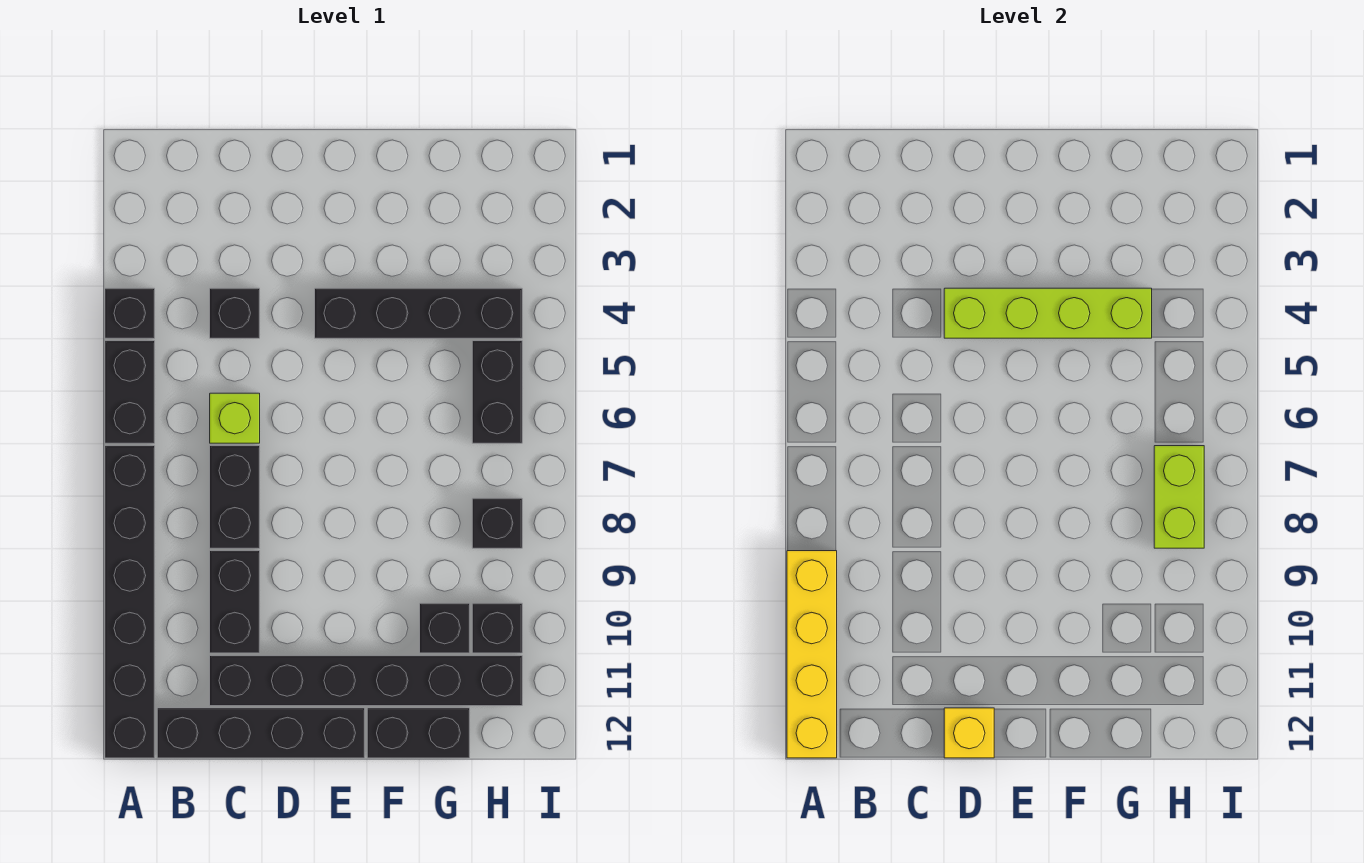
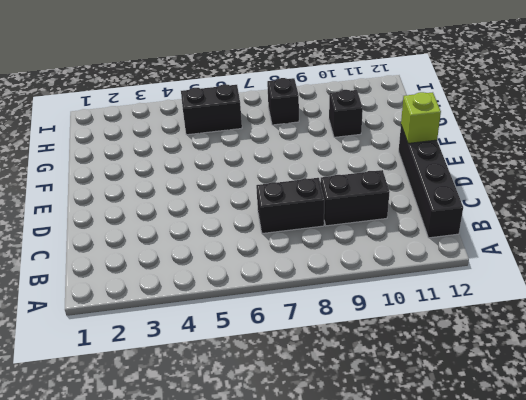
lime 1x1 brick [401,92,441,143] -> lime 1x1 brick moved to [210,393,260,443]
none -> black 1x1 brick [105,288,155,338]
none -> black 1x2 brick [105,341,155,443]
none -> black 1x6 brick [105,446,155,758]

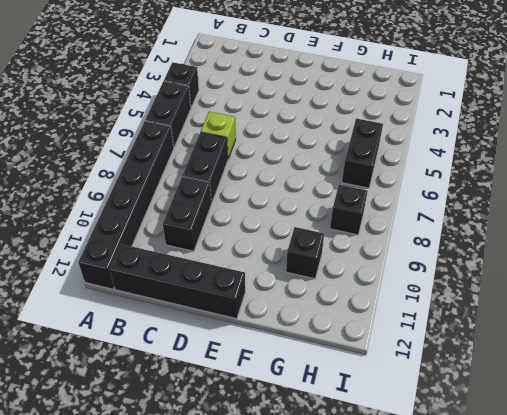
none -> black 1x1 brick [210,288,260,338]
none -> black 1x6 brick [210,656,522,706]
none -> black 1x4 brick [315,288,522,338]

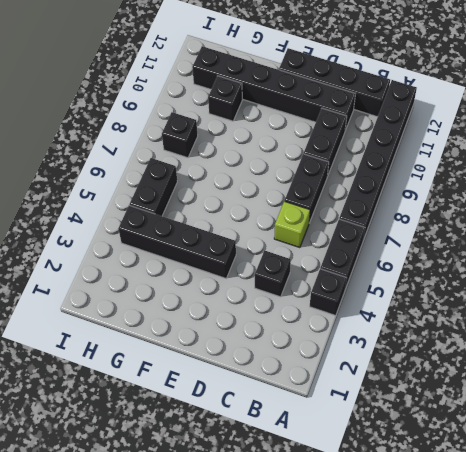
none -> black 1x2 brick [367,708,470,758]
none -> black 1x1 brick [472,603,522,653]
none -> yellow 1x4 brick [787,551,837,758]

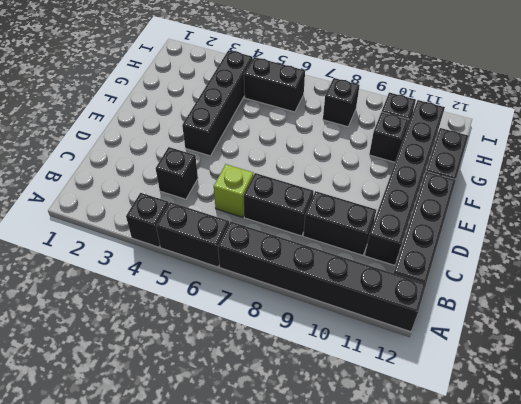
none -> yellow 1x4 brick [787,551,837,758]
none -> lime 1x4 brick [944,288,1152,338]
none -> yellow 1x1 brick [944,708,994,758]

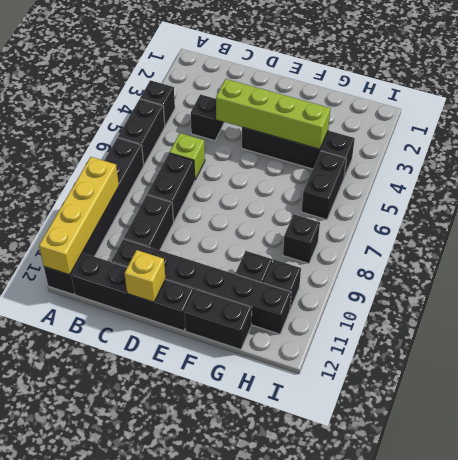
none -> lime 1x2 brick [1154,446,1204,548]

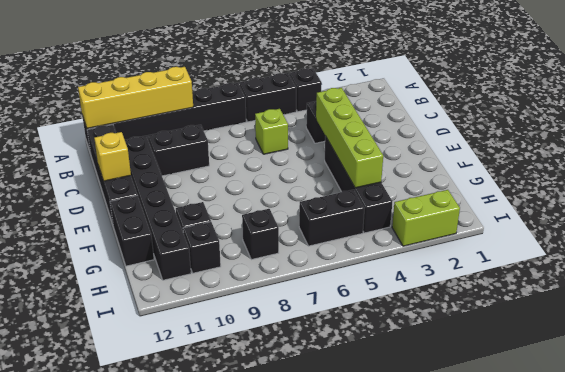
lime 1x2 brick [392,190,460,246] -> lime 1x2 brick moved to [1154,446,1204,548]
none -> black 1x2 brick [210,446,260,548]

